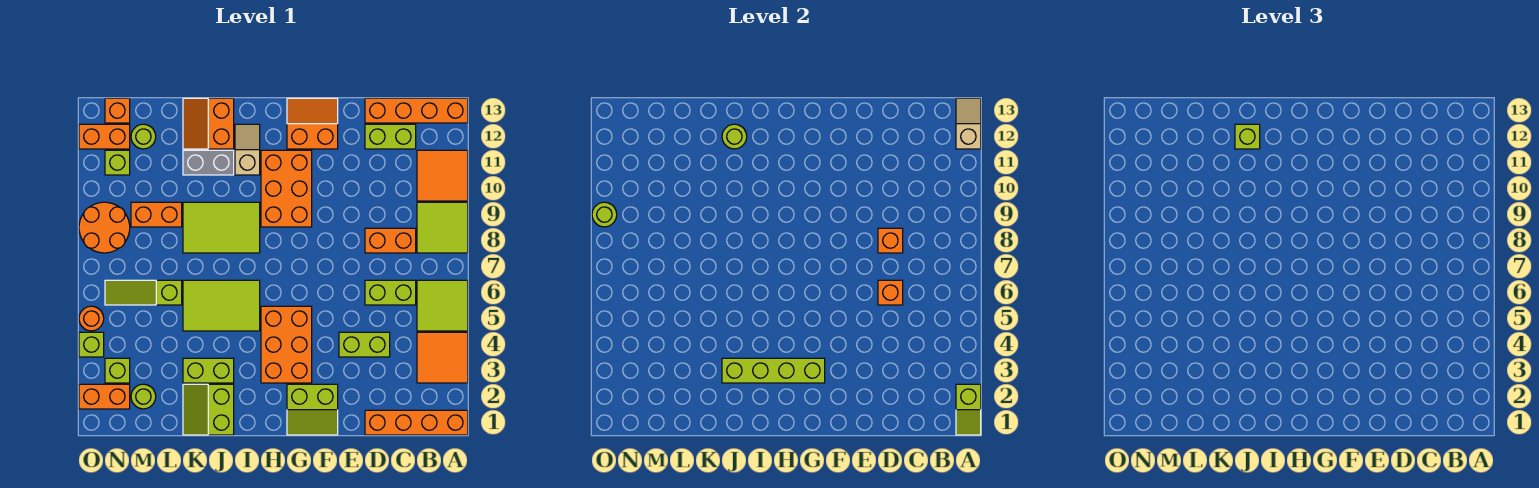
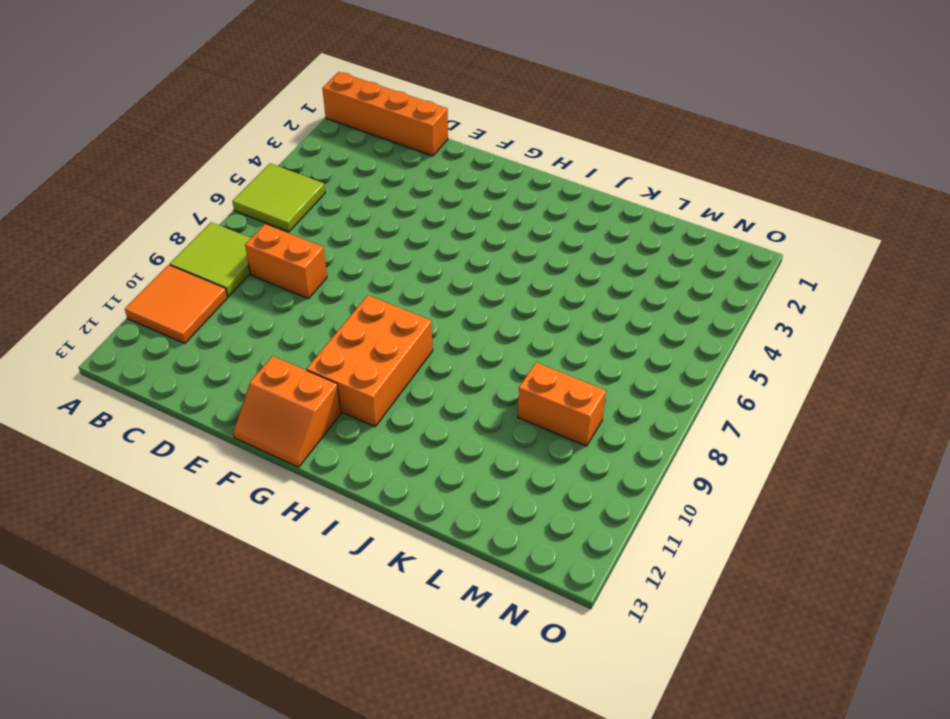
none -> orange 2x2 tile [417,332,468,383]
none -> orange 1x4 brick [365,98,468,123]
none -> lime 1x2 brick [365,280,416,305]
none -> lime 1x2 brick [365,124,416,149]

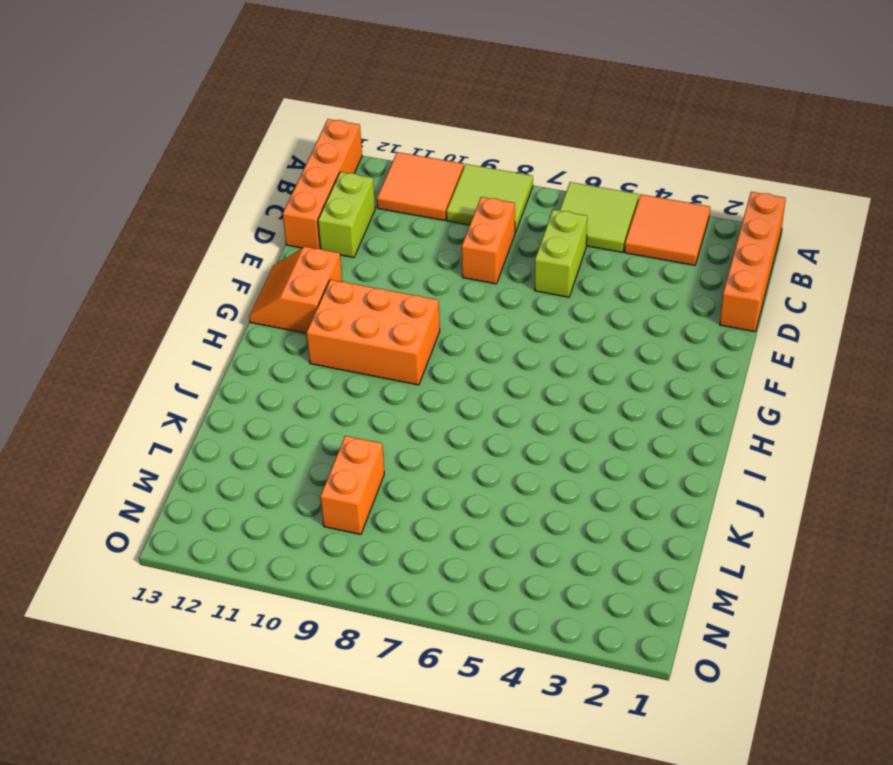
none -> lime 1x2 brick [339,332,390,357]
none -> lime 2x2 slope [287,384,338,435]
none -> orange 2x3 brick [261,306,312,383]
none -> lime 2x3 tile [183,280,260,331]

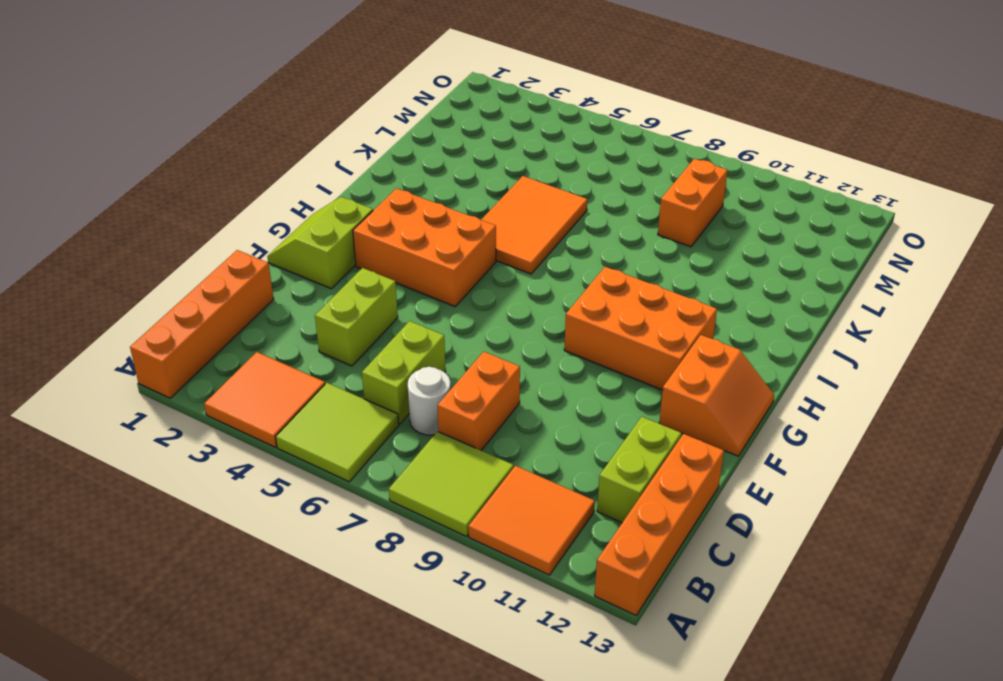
white 1x1 round brick [408,367,451,435] -> none
orange 2x3 tile [481,176,587,274] -> lime 2x3 tile [183,280,260,331]
none -> lime 2x3 tile [183,202,260,253]
none -> tan 1x2 slope [235,124,260,175]
none -> lime 2x2 slope [183,384,234,435]
none -> lime 1x2 brick [183,358,234,383]

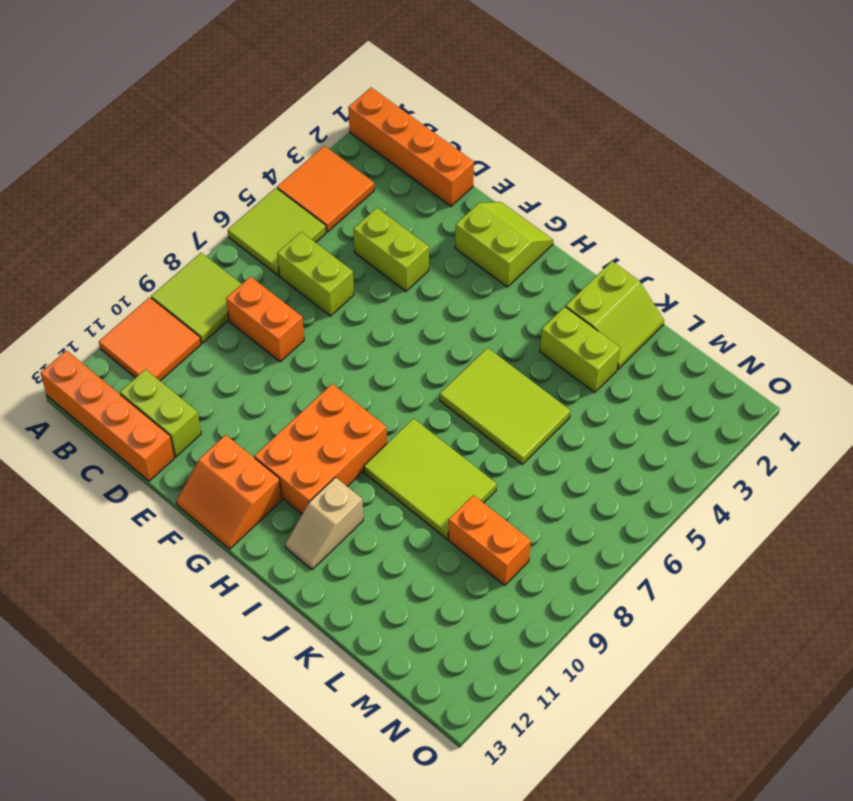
none -> orange 2x3 brick [261,306,312,383]
none -> grey 1x2 brick [183,150,234,175]
none -> orange 2x2 slope [183,98,234,149]
none -> lime 1x3 slope [105,280,182,305]

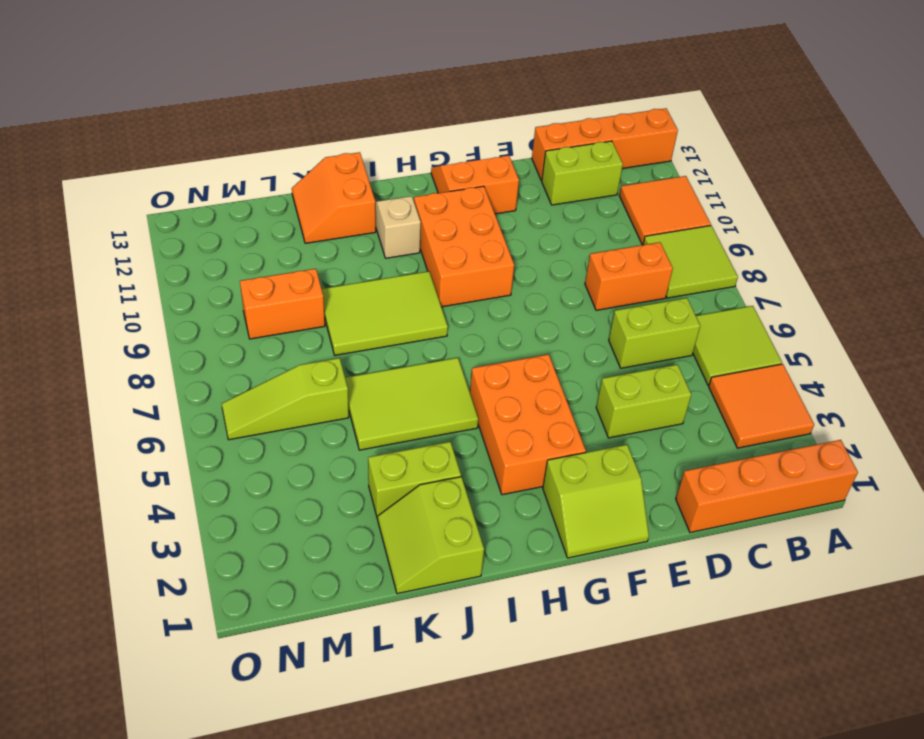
none -> grey 1x2 brick [183,150,234,175]
none -> lime 1x1 round brick [131,384,156,409]
none -> lime 1x1 round brick [131,124,156,149]
none -> orange 1x2 brick [79,384,130,409]

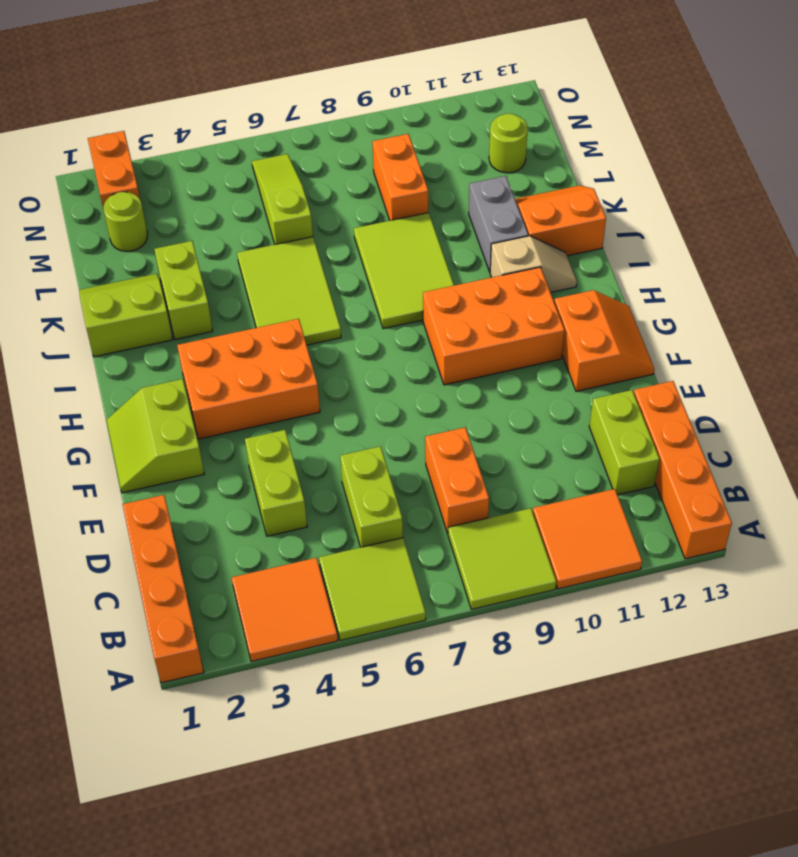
none -> lime 1x1 brick [105,358,130,383]
none -> orange 2x2 round brick [79,202,130,253]
none -> lime 1x1 brick [105,150,130,175]
none -> orange 1x2 brick [79,124,130,149]

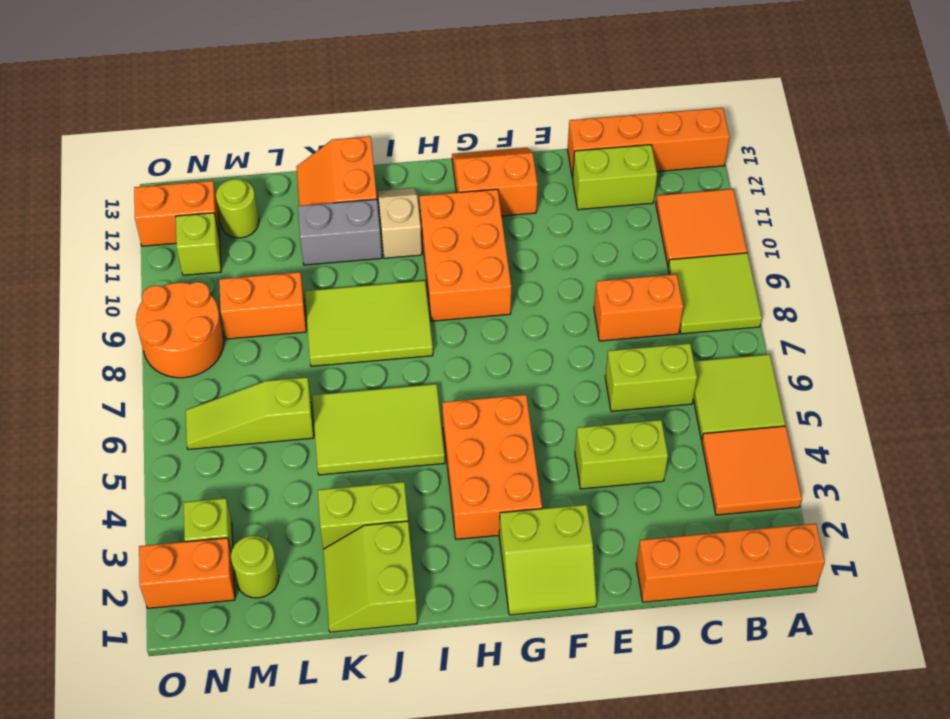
none -> orange 1x1 brick [105,98,130,123]
none -> lime 1x1 brick [79,332,104,357]
none -> orange 1x1 round brick [79,306,104,331]
none -> lime 1x2 slope [956,384,981,435]

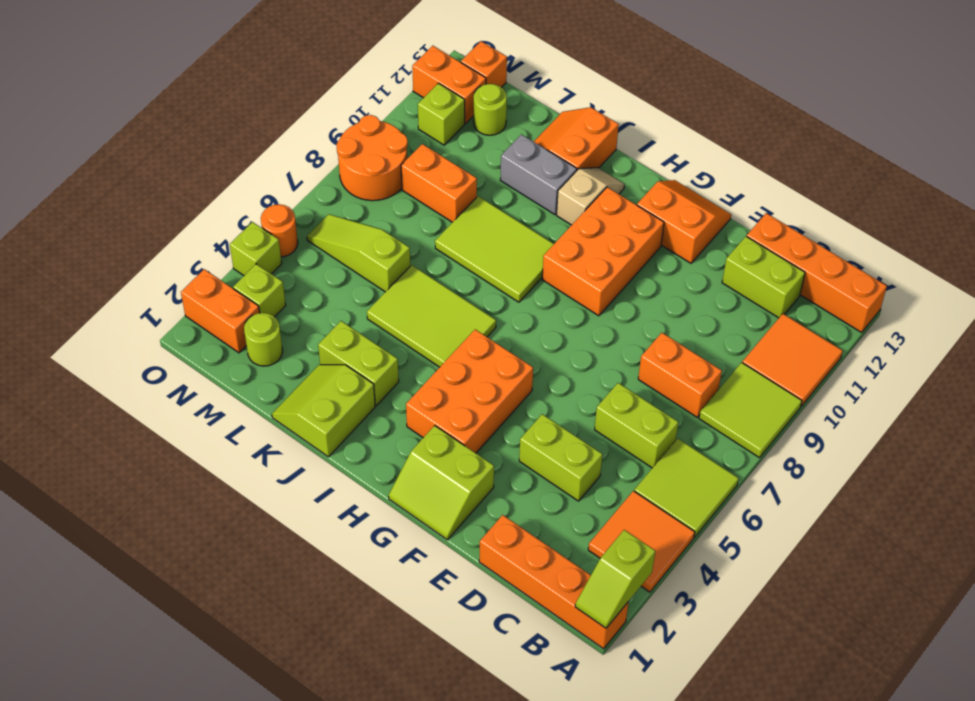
none -> tan 1x2 slope [956,98,981,149]
none -> orange 1x1 brick [878,280,903,305]
none -> orange 1x1 brick [878,228,903,253]
none -> lime 1x4 brick [722,358,825,383]

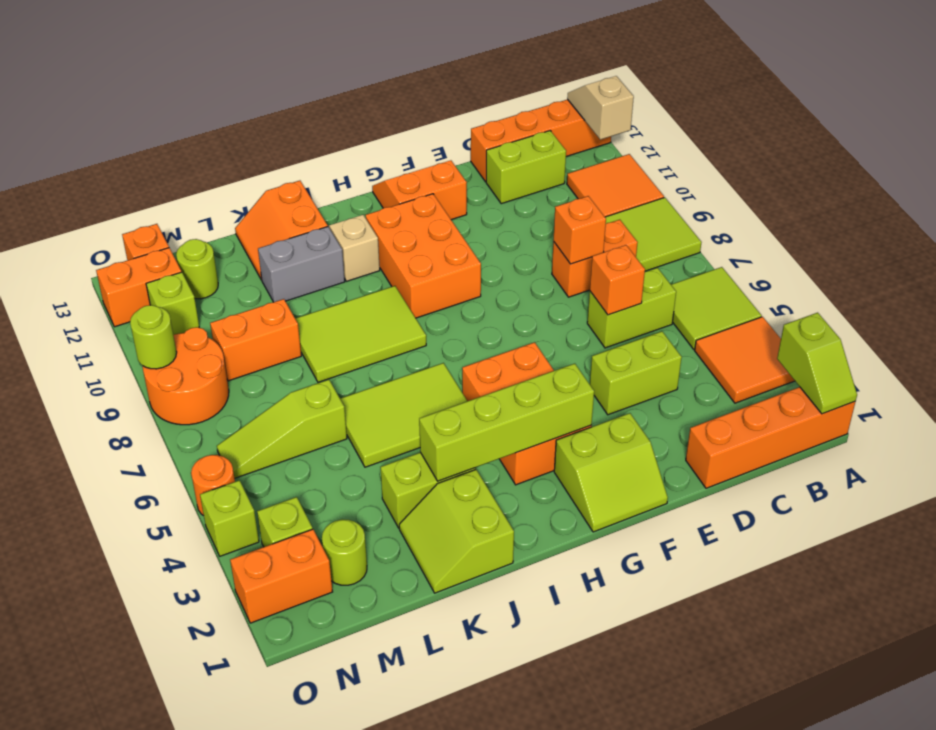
none -> lime 1x1 round brick [722,124,747,149]
none -> lime 1x1 brick [1235,124,1260,149]

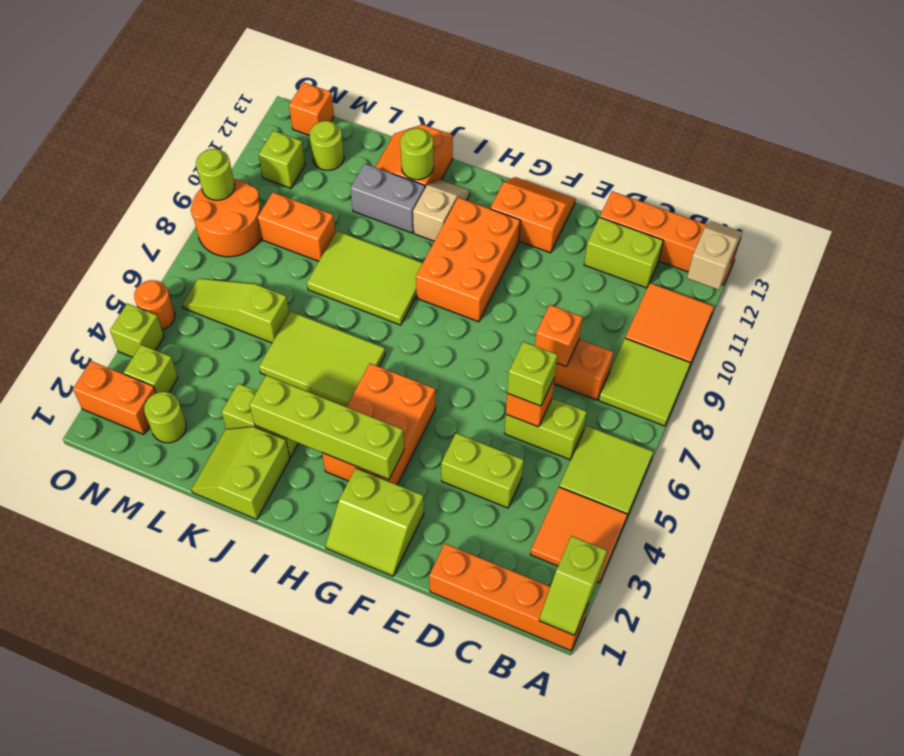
lime 1x1 brick [507,342,557,406] -> lime 1x1 brick moved to [1235,124,1260,149]
none -> orange 1x2 brick [79,124,130,149]

